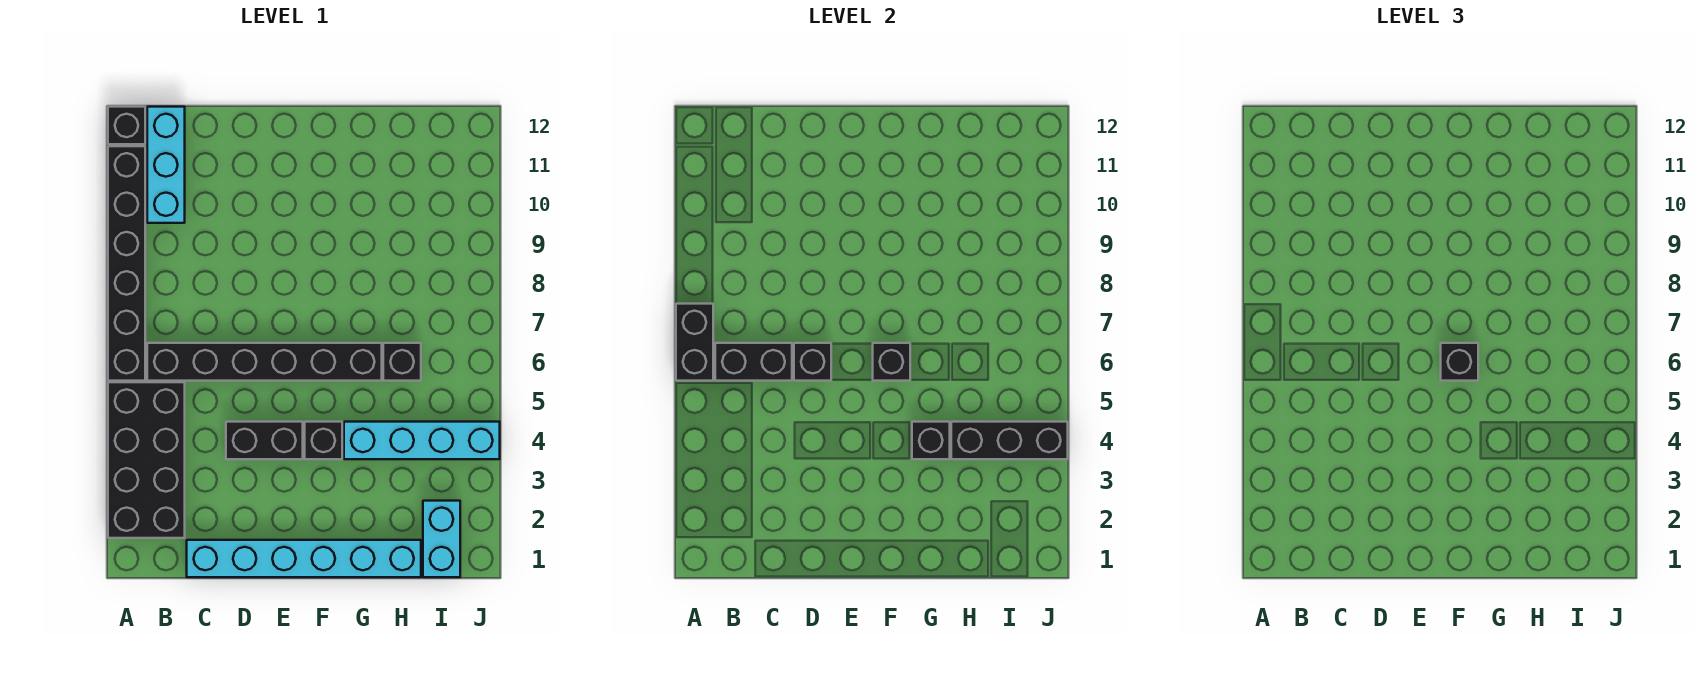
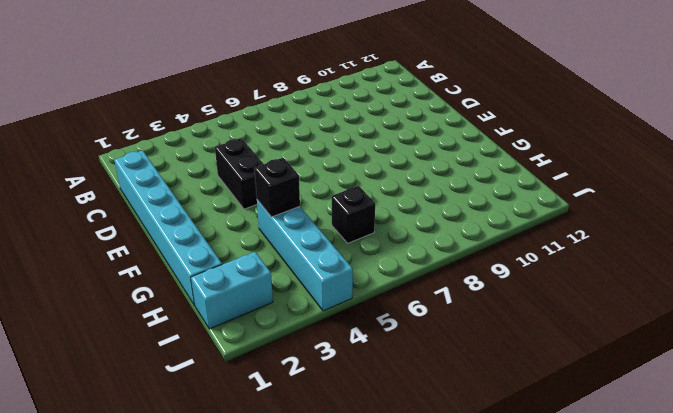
none -> black 2x4 brick [108,382,185,538]
none -> black 1x6 brick [108,146,145,381]
none -> black 1x1 brick [108,107,145,144]

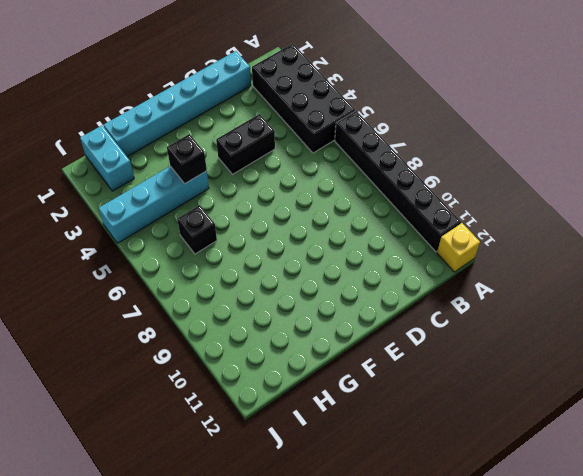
yellow 1x1 brick [437,223,480,272] -> black 1x1 brick [108,107,145,144]
none -> black 1x6 brick [147,343,382,381]
none -> cyan 1x3 brick [147,107,185,223]
none -> black 1x1 brick [305,422,342,459]

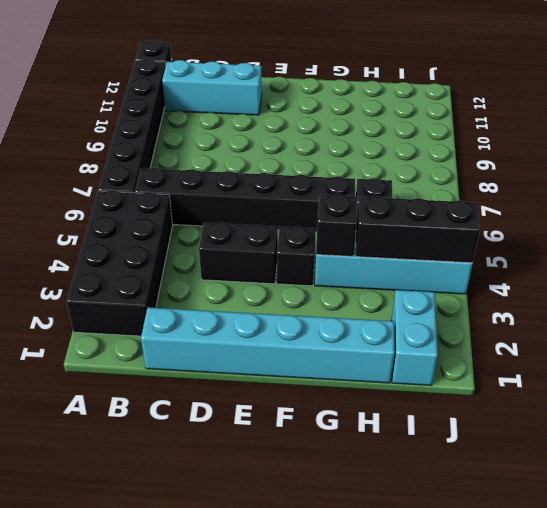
cyan 1x3 brick [162,60,262,115] -> cyan 1x3 brick turned to [147,107,185,223]
none -> black 1x2 brick [676,304,713,381]
none -> black 1x2 brick [715,343,792,381]
none -> black 1x1 brick [794,343,831,381]

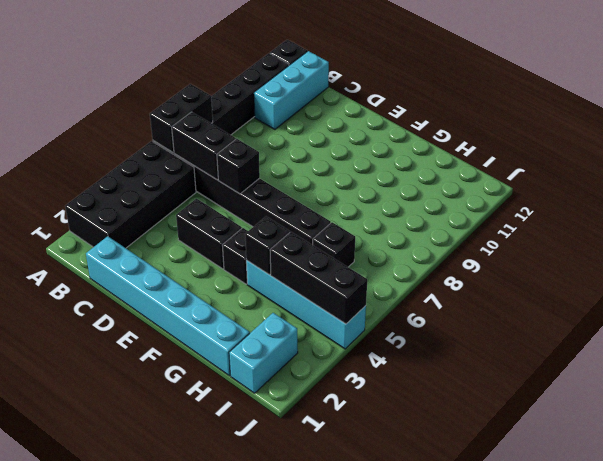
none -> black 1x1 brick [873,343,910,381]
none -> black 1x1 brick [1441,343,1478,381]

